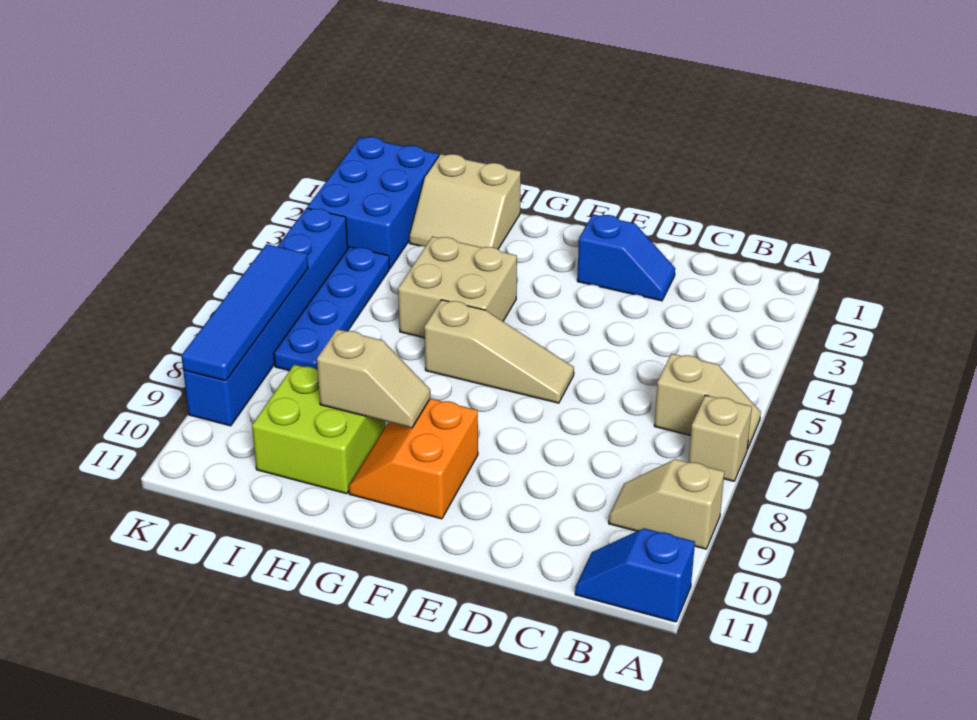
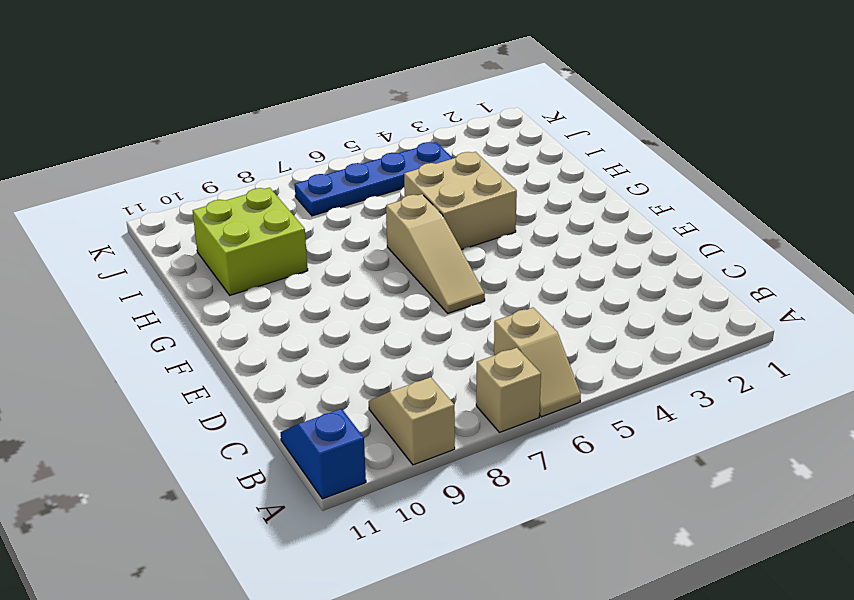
none -> blue 1x2 slope [577,214,675,301]
none -> orange 2x2 slope [349,399,478,519]
none -> tan 2x2 slope [409,154,521,249]

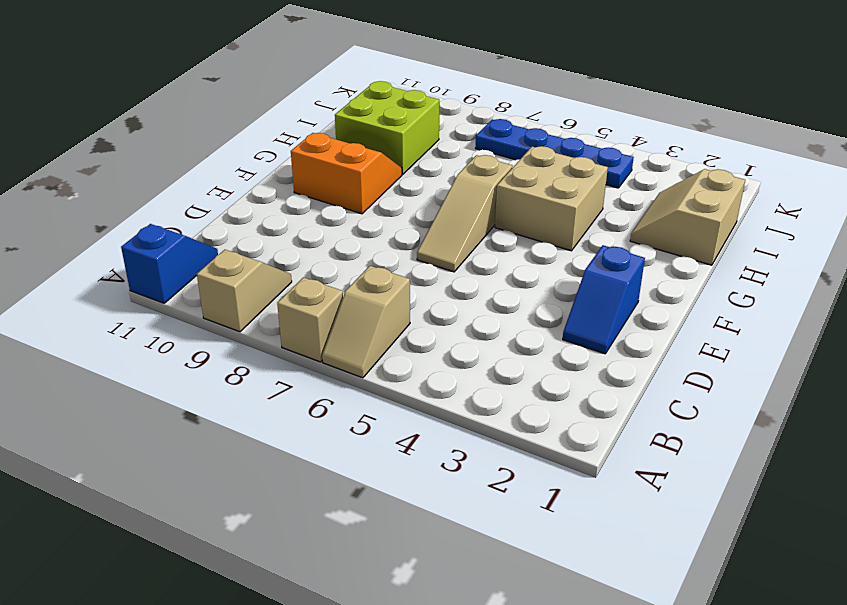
none -> blue 2x3 brick [307,137,439,268]
none -> blue 1x6 brick [183,208,348,426]
none -> tan 1x2 slope [317,329,430,428]

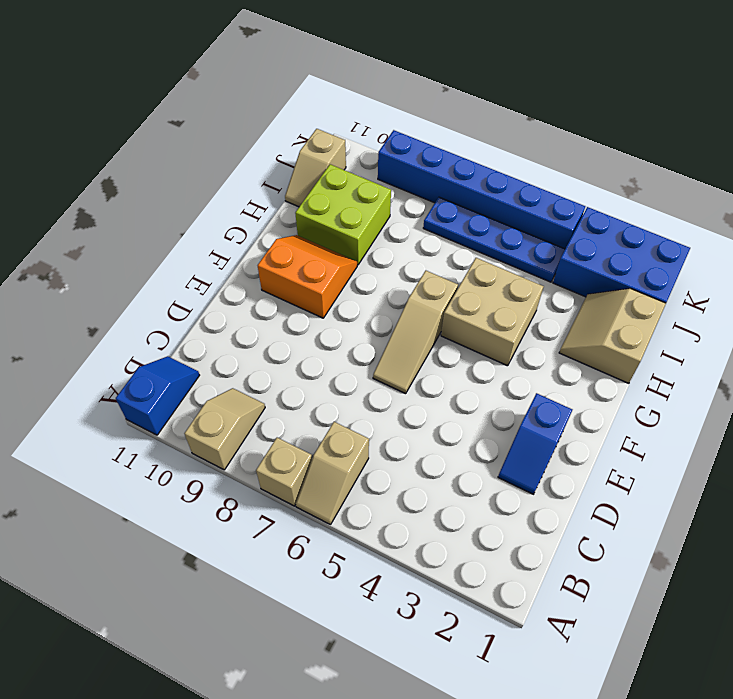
tan 1x2 slope [285,129,346,207] -> tan 1x2 slope moved to [317,329,430,428]
none -> blue 1x4 tile [181,244,308,381]

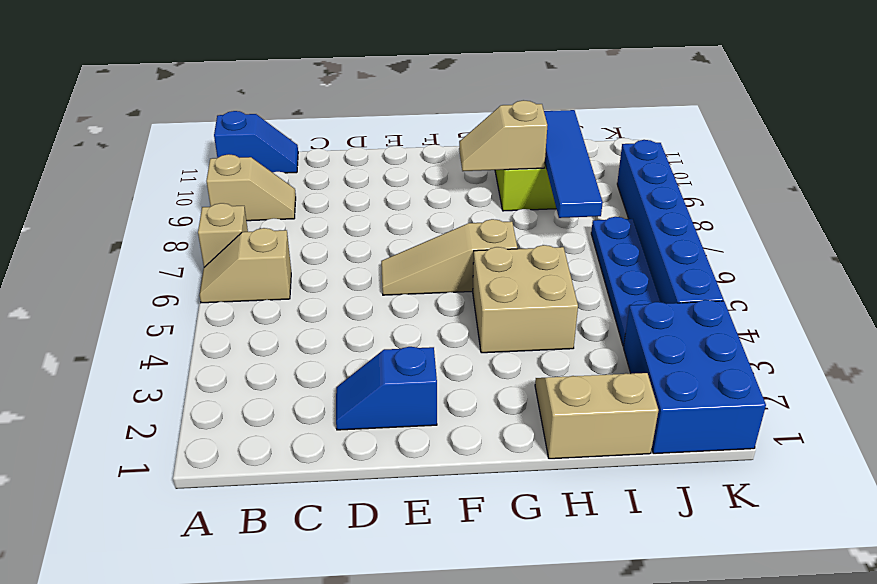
blue 1x4 tile [544,110,603,218] -> blue 1x4 tile moved to [181,244,308,381]
none -> orange 2x2 slope [349,399,478,519]

